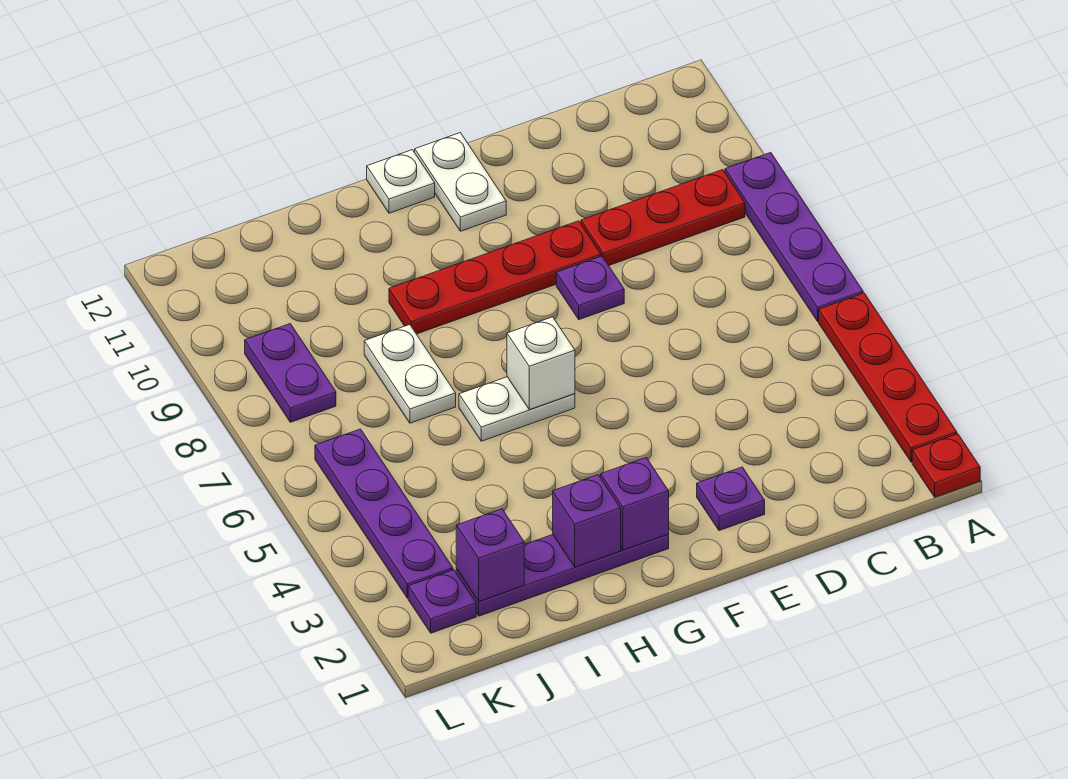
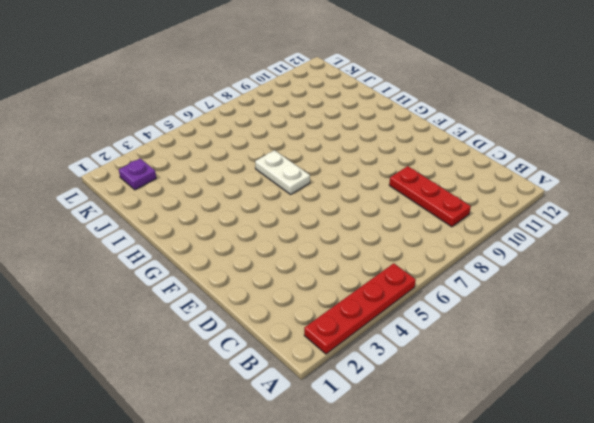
none -> red 1x1 plate [912,434,980,497]
none -> purple 1x4 plate [725,152,863,321]
none -> purple 1x1 plate [697,467,765,531]

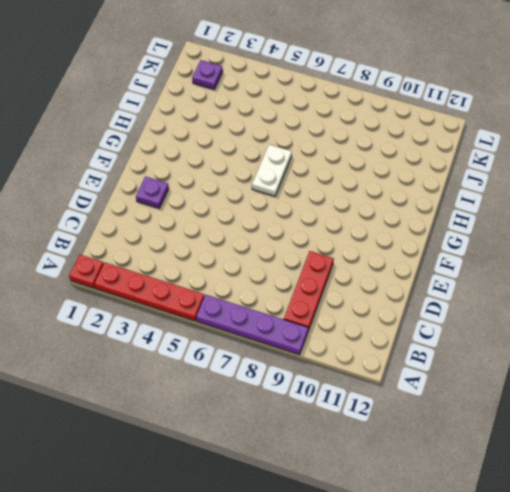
none -> purple 1x1 plate [556,256,624,320]
none -> red 1x4 plate [389,221,601,334]
none -> white 1x2 plate [415,133,506,231]

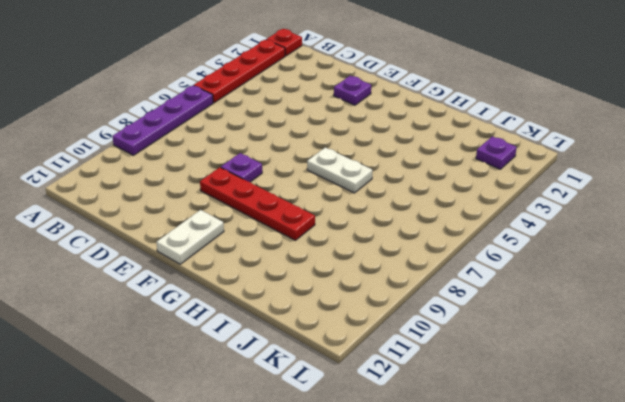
none -> red 1x3 plate [581,170,745,266]
none -> purple 1x4 plate [456,535,669,616]
none -> white 1x1 plate [367,150,435,213]

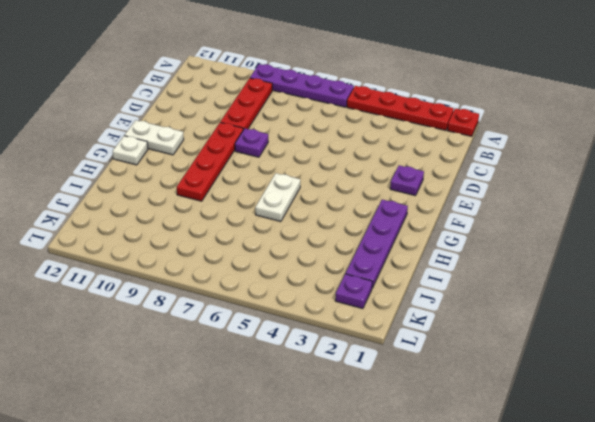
none -> white 1x2 plate [364,325,456,423]
none -> purple 1x4 plate [315,429,453,598]
none -> purple 1x2 plate [245,324,336,422]

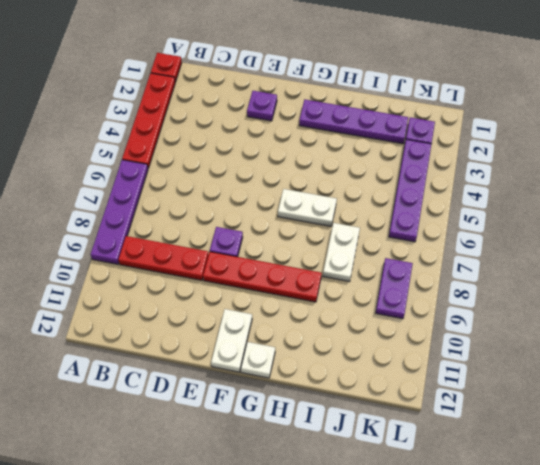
none -> purple 1x1 brick [601,458,669,550]
none -> white 1x1 brick [507,317,575,410]
none -> purple 1x1 brick [553,475,621,567]

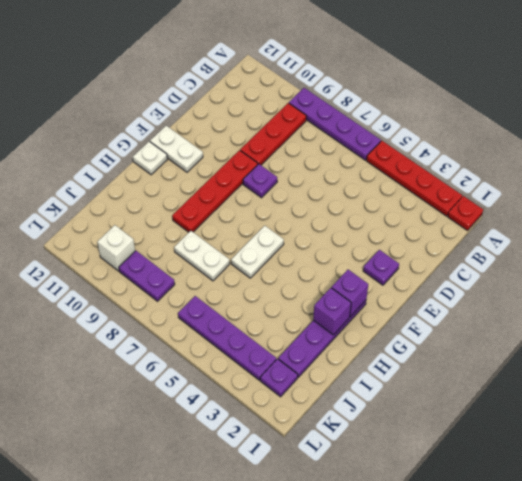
white 1x1 brick [97,225,135,271] -> white 1x1 brick moved to [507,317,575,410]
none -> purple 1x1 brick [456,509,524,601]

